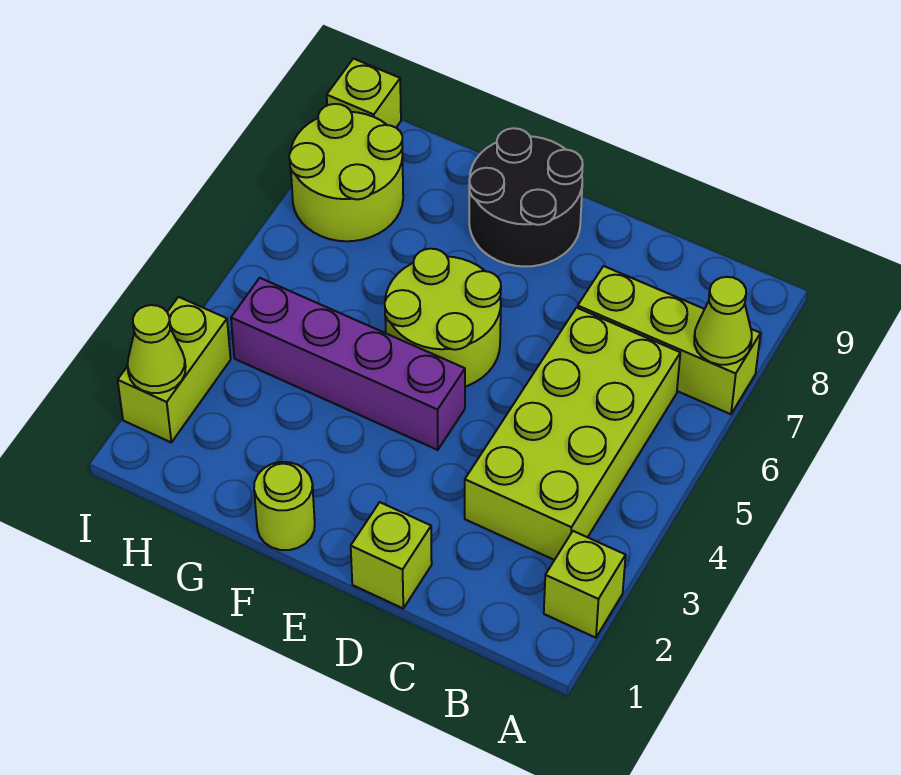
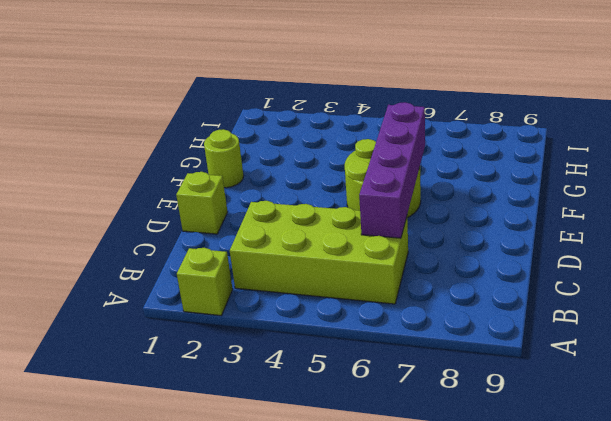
purple 1x4 brick [359,102,425,238] -> purple 1x4 brick moved to [231,278,465,450]
none -> lime 1x3 brick [578,266,760,414]
none -> black 2x2 round brick [469,128,583,267]
none -> lime 2x2 round brick [289,104,403,241]

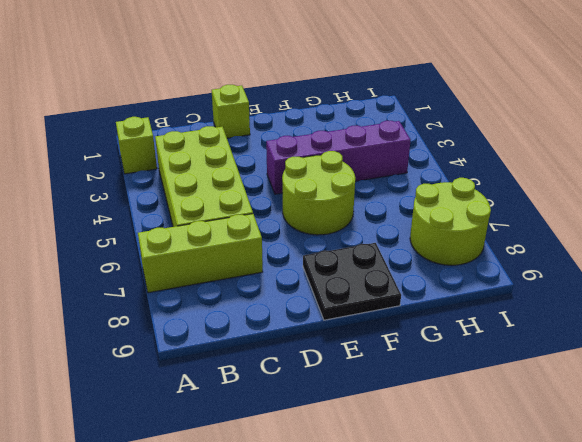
black 2x2 plate [303,243,401,320] -> black 2x2 round brick [469,128,583,267]
none -> lime 1x1 round brick [254,462,315,550]
none -> lime 1x2 brick [118,297,231,442]
none -> lime 1x1 brick [327,59,401,128]

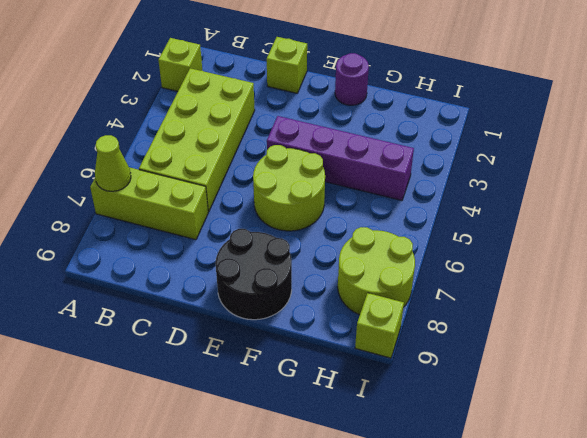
purple 1x1 round brick [335,53,369,105] -> lime 1x1 round brick [254,462,315,550]
none -> lime 1x2 brick [118,297,231,442]
none -> lime 1x1 cone [127,305,186,393]

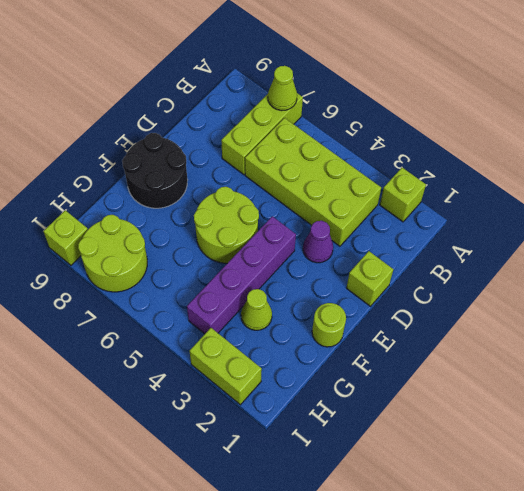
purple 1x1 cone [303,221,333,263] -> none
lime 1x1 cone [241,289,272,330] -> lime 1x1 cone moved to [127,305,186,393]

